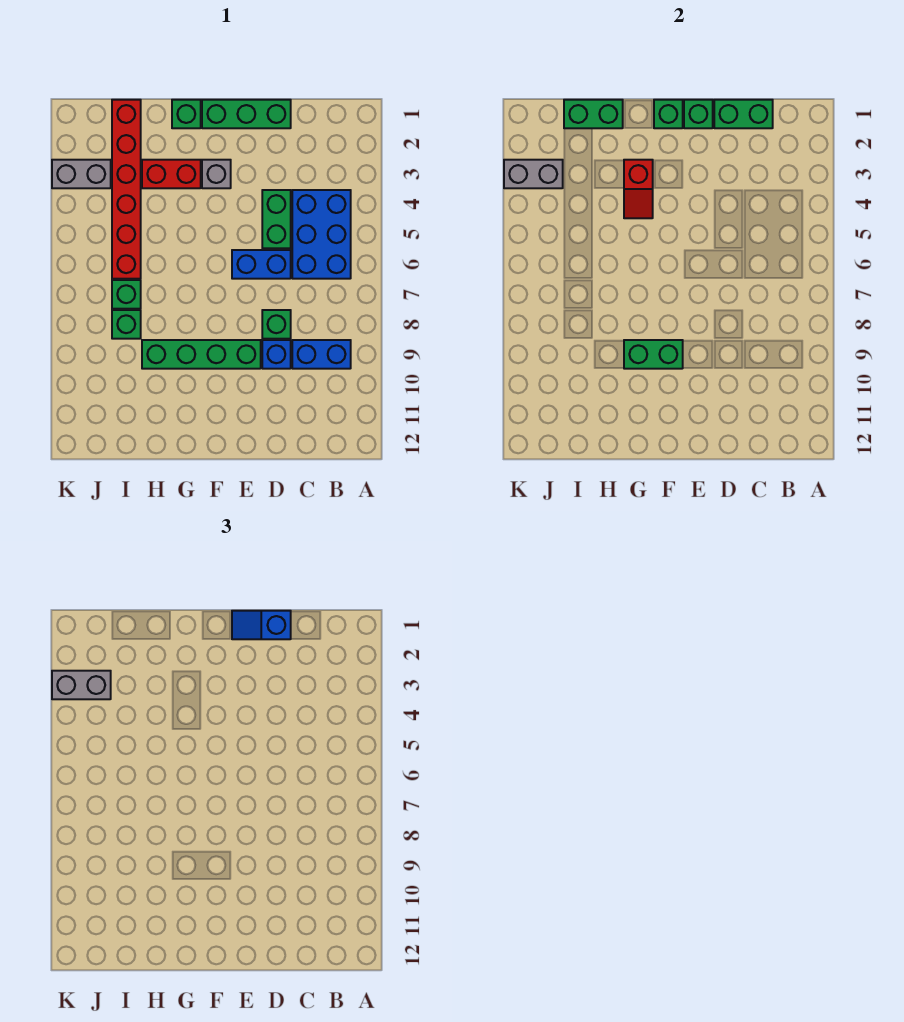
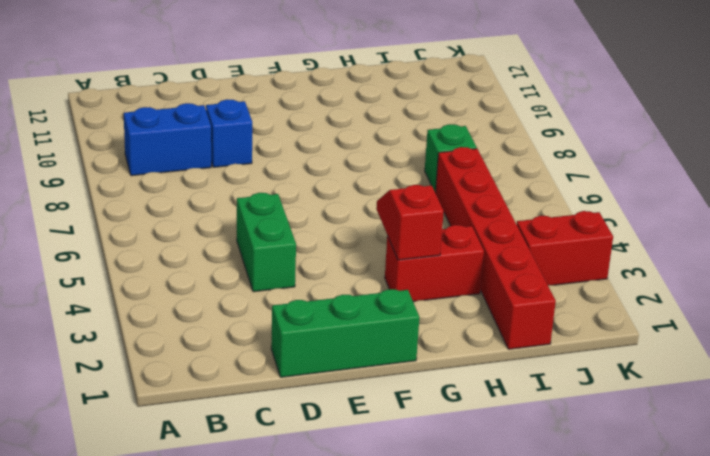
red 1x2 brick [517,211,613,285] -> grey 1x2 brick [52,160,111,188]
none -> blue 2x3 brick [292,190,351,279]
none -> blue 1x2 brick [232,250,291,279]
none -> green 1x1 brick [262,310,291,339]

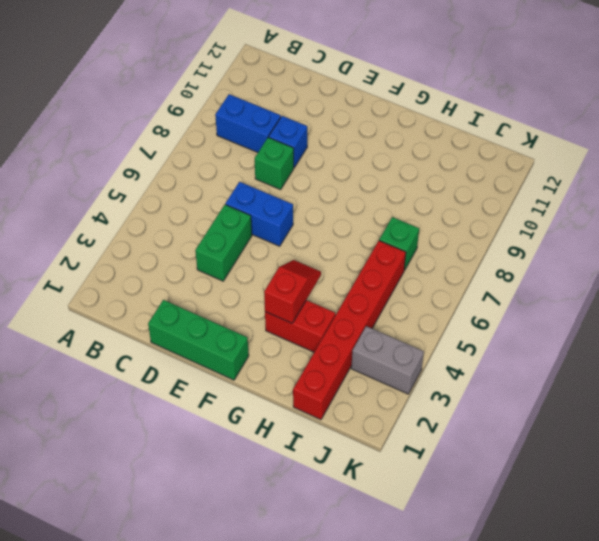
none -> blue 2x3 brick [292,190,351,279]
none -> green 1x4 brick [142,340,261,369]
none -> grey 1x1 brick [202,160,231,188]

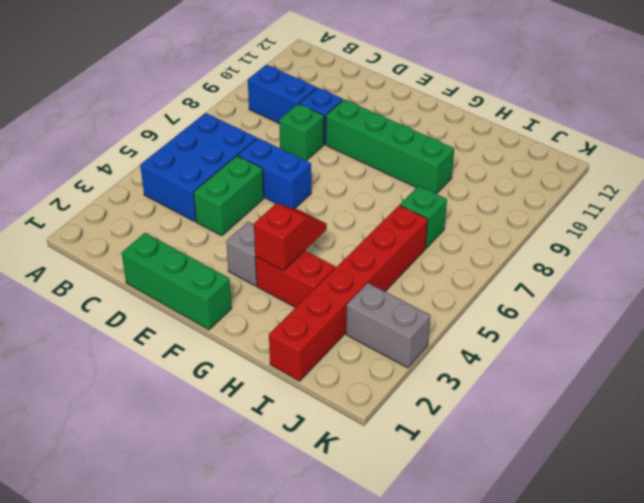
none -> green 1x1 brick [172,100,201,128]
none -> green 1x1 brick [112,310,141,339]
none -> green 1x2 brick [714,100,773,128]

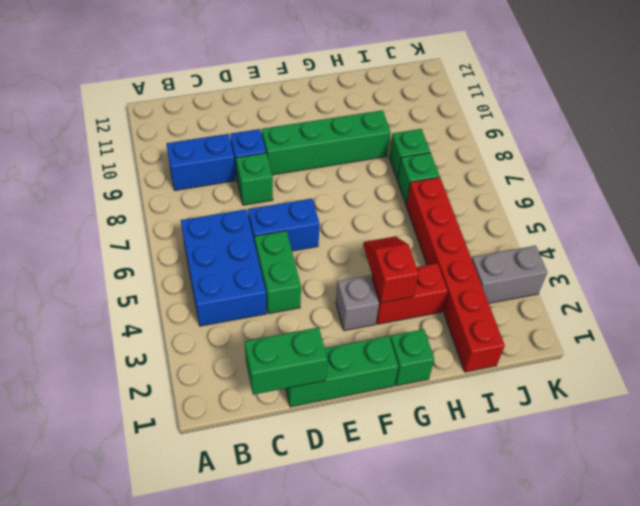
none -> green 1x1 brick [684,100,713,128]
none -> green 1x1 brick [654,100,683,128]
none -> green 1x2 brick [624,340,683,369]

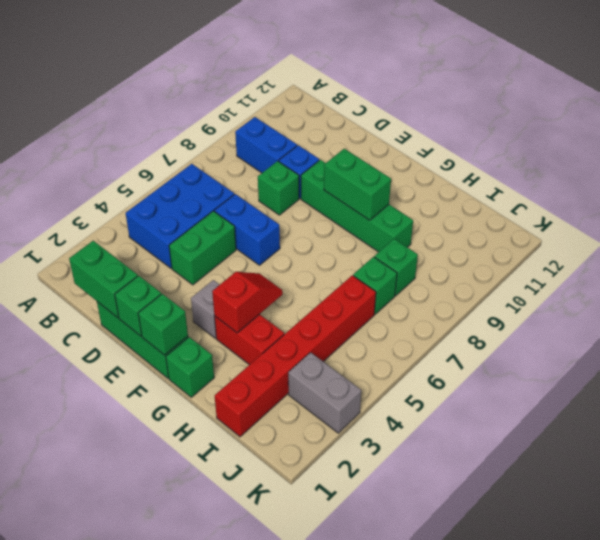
none -> green 1x2 brick [564,100,623,128]
none -> grey 1x2 brick [504,160,563,188]
none -> blue 1x2 slope [232,611,291,639]

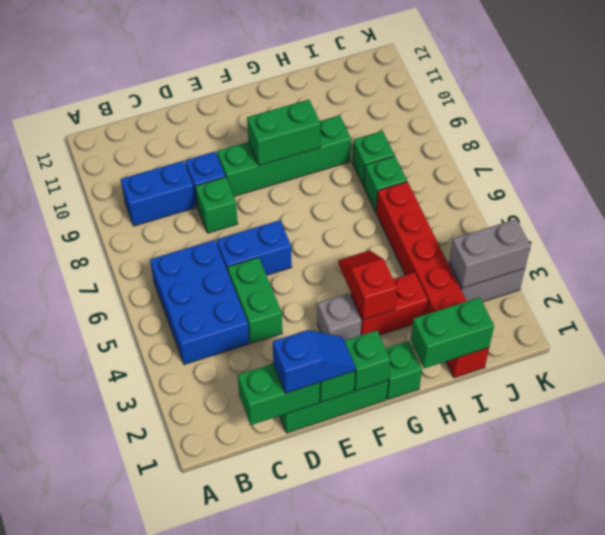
none -> grey 1x2 brick [52,671,111,699]

